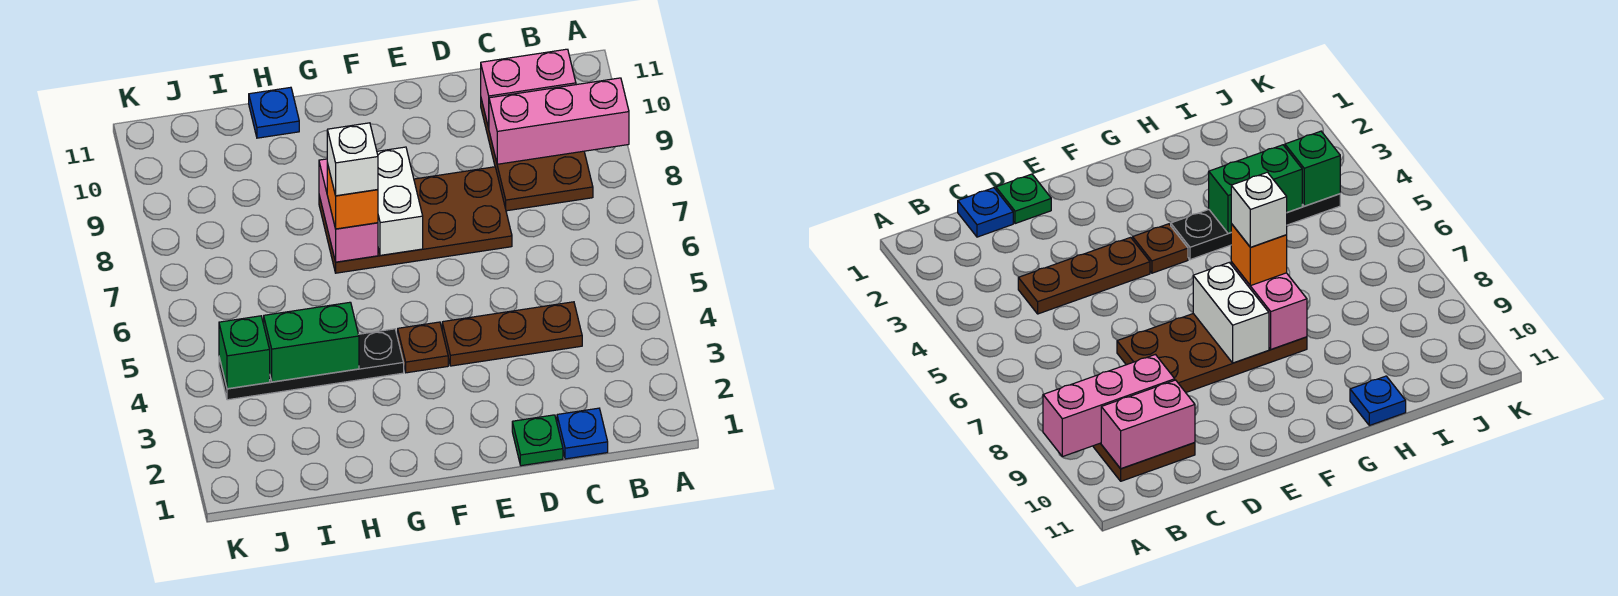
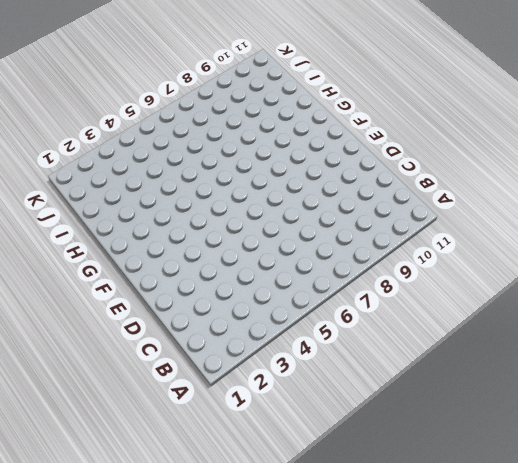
none -> brown 2x3 plate [481,99,593,211]
none -> blue 1x1 plate [557,408,608,459]
none -> brown 1x3 plate [442,302,582,366]

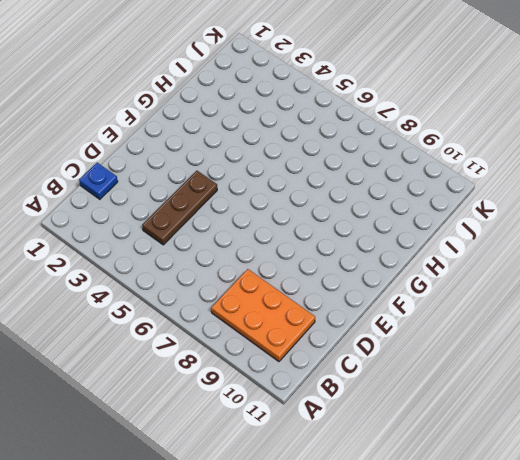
orange 2x3 plate [211,269,315,362] -> brown 2x3 plate [481,99,593,211]
none -> green 1x1 plate [512,415,563,466]
none -> brown 2x4 plate [319,167,512,273]
none -> brown 1x1 plate [398,322,448,373]

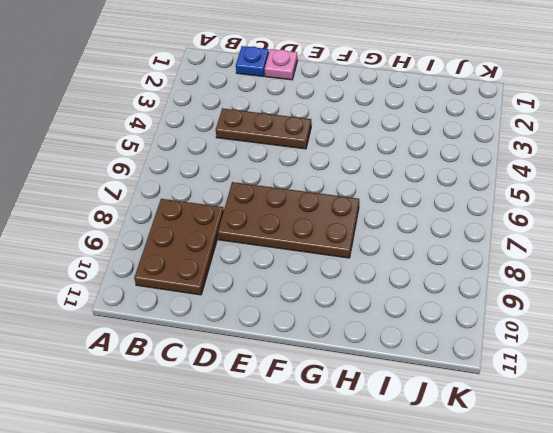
pink 1x1 plate [265,49,298,80] -> green 1x1 plate [512,415,563,466]
none -> brown 1x1 plate [398,322,448,373]
none -> black 1x4 plate [219,329,404,400]
none -> blue 1x1 plate [249,87,299,138]

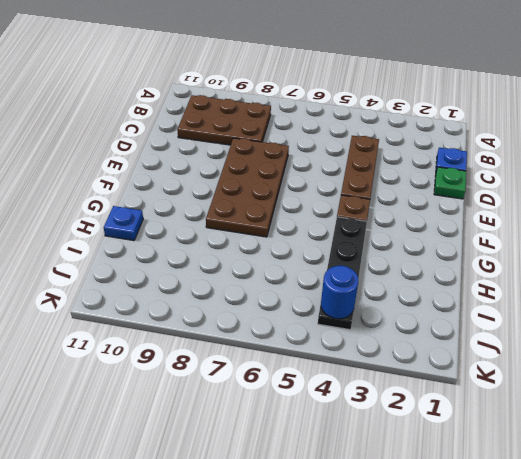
blue 1x1 round brick [321,266,358,319] -> green 1x1 brick [219,316,270,389]
none -> pink 1x3 brick [489,78,629,164]
none -> pink 1x2 brick [481,49,576,128]
none -> white 1x2 brick [377,147,423,255]

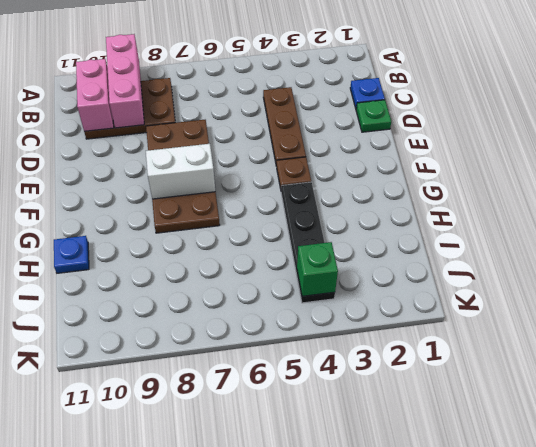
none -> pink 1x2 brick [319,159,378,262]
none -> green 1x2 brick [264,302,359,382]
none -> orange 1x1 brick [327,163,378,229]

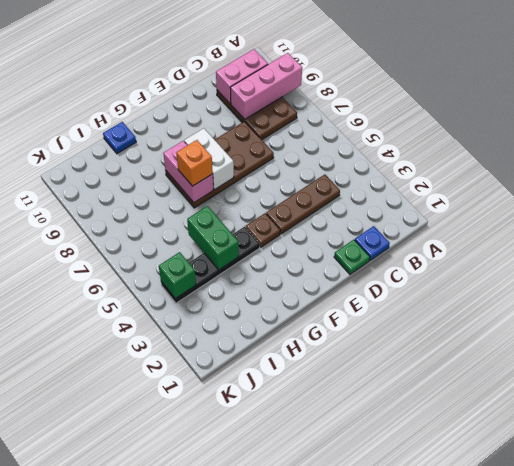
green 1x2 brick [187,206,239,270] -> green 1x2 brick turned to [264,302,359,382]
none -> white 1x1 brick [327,123,378,196]

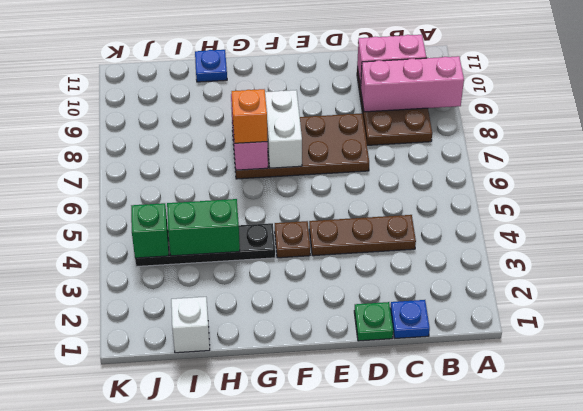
white 1x1 brick [171,297,210,353] -> white 1x1 brick moved to [327,123,378,196]

